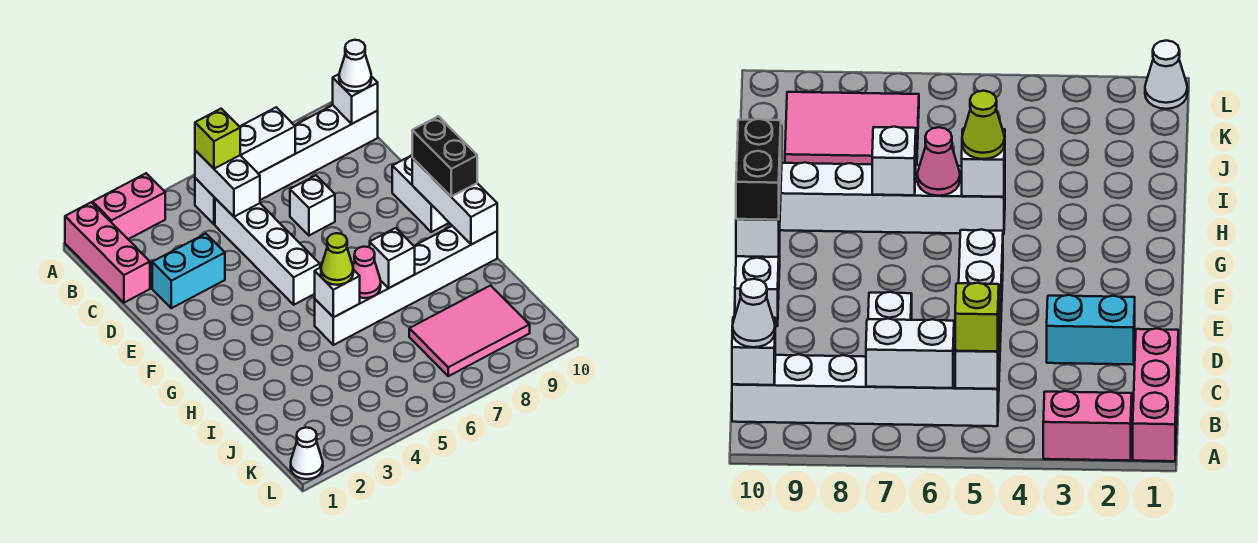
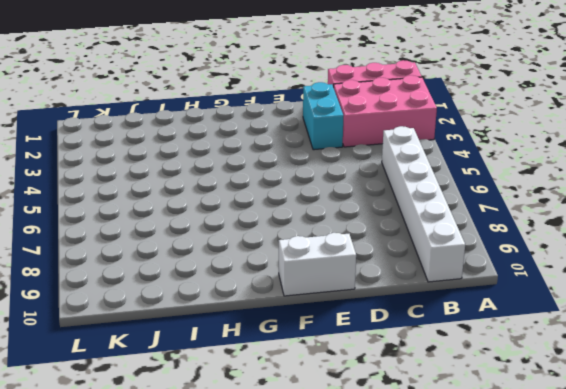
pink 2x3 brick [334,75,437,147] -> pink 1x2 brick [93,173,165,239]
none -> white 1x4 brick [215,198,320,305]
none -> white 1x1 brick [290,176,335,235]
none -> white 1x6 brick [315,226,497,345]

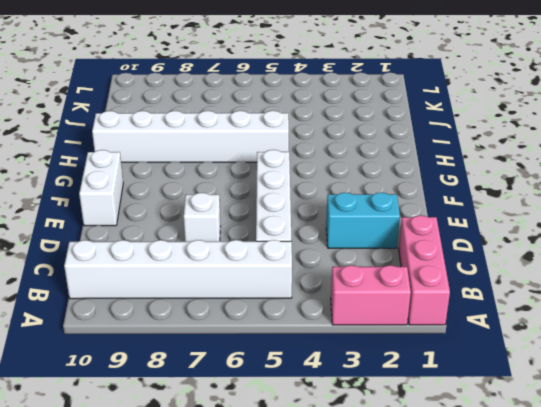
none -> pink 2x3 tile [409,285,530,376]
none -> white 1x1 cone [291,427,323,479]
none -> white 1x2 brick [195,150,260,217]

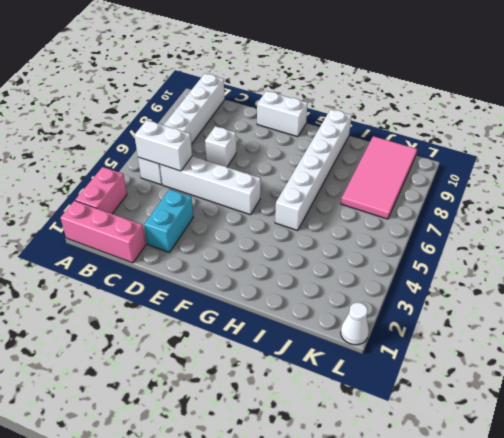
pink 2x4 tile [341,136,417,219] -> pink 2x3 tile [409,285,530,376]
none -> white 1x2 brick [240,107,295,173]
none -> white 1x1 brick [333,74,378,124]
none -> white 1x3 brick [412,158,497,245]

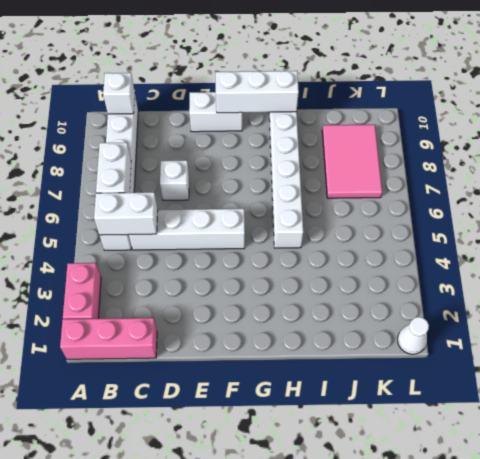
none -> cyan 1x2 brick [152,234,225,308]
none -> white 1x1 brick [315,268,360,317]
none -> pink 1x1 cone [353,247,381,298]

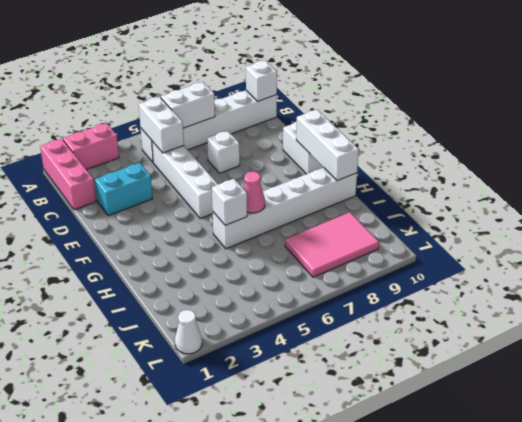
none -> white 1x1 brick [370,228,415,288]
none -> lime 1x1 brick [195,109,240,169]
none -> white 1x1 cone [339,40,371,92]

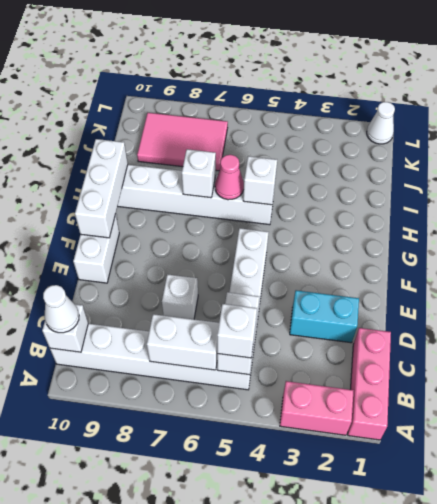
white 1x1 brick [217,304,257,358] -> lime 1x1 brick [195,109,240,169]
none -> black 1x2 brick [412,116,477,196]
none -> lime 1x1 cone [321,233,353,285]

